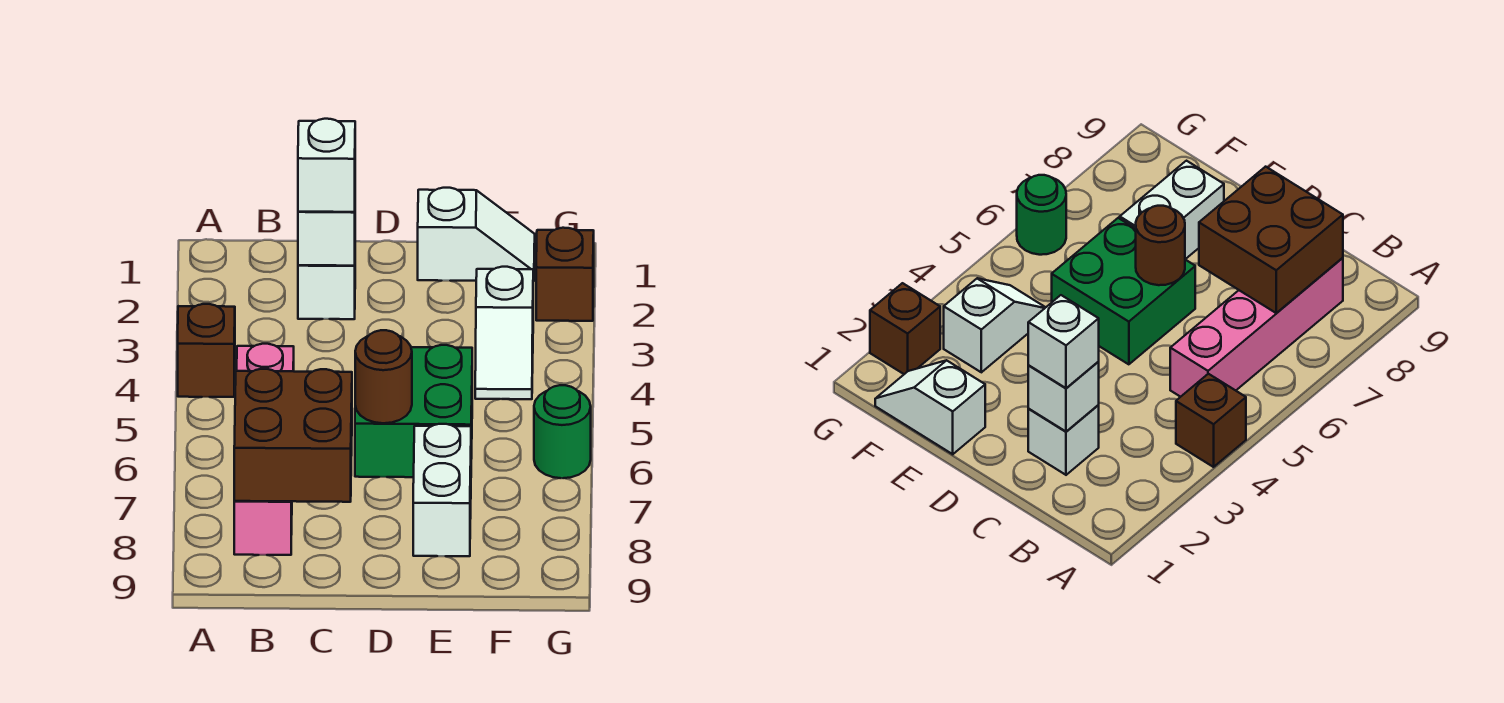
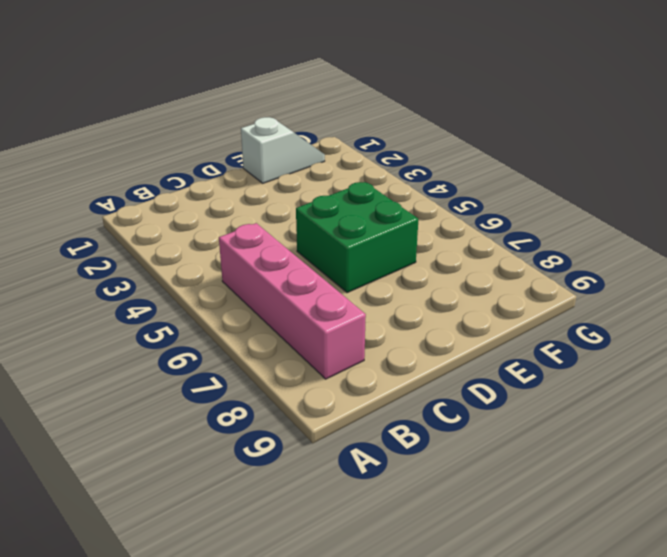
none -> brown 1x1 brick [178,304,235,397]
none -> white 1x1 brick [298,265,355,319]
none -> white 1x2 brick [413,424,471,556]

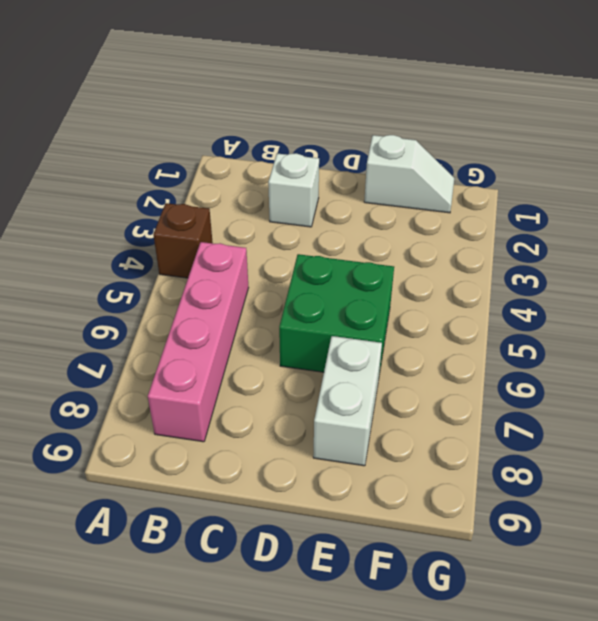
none -> white 1x2 slope [475,267,533,399]
none -> brown 1x1 brick [536,228,594,321]
none -> green 1x1 round brick [534,385,591,478]

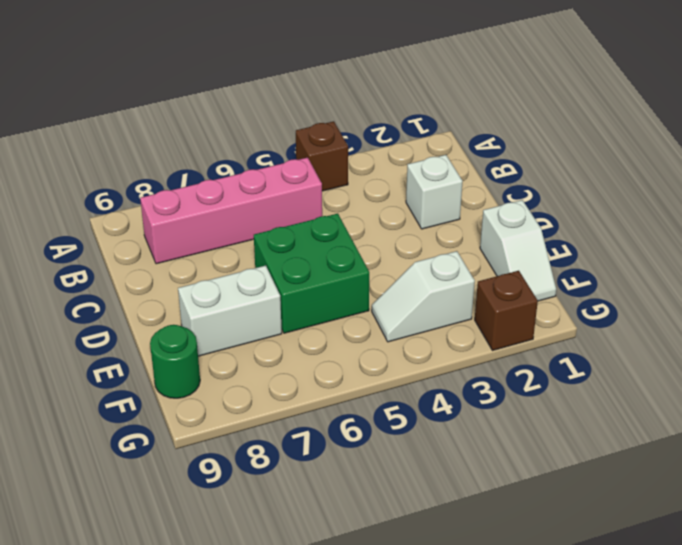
green 1x1 round brick [150,325,200,398] -> green 1x1 round brick moved to [534,385,591,478]
none -> brown 2x2 brick [234,369,352,502]
none -> white 1x1 brick [298,212,355,266]
none -> brown 1x1 round brick [355,330,412,423]

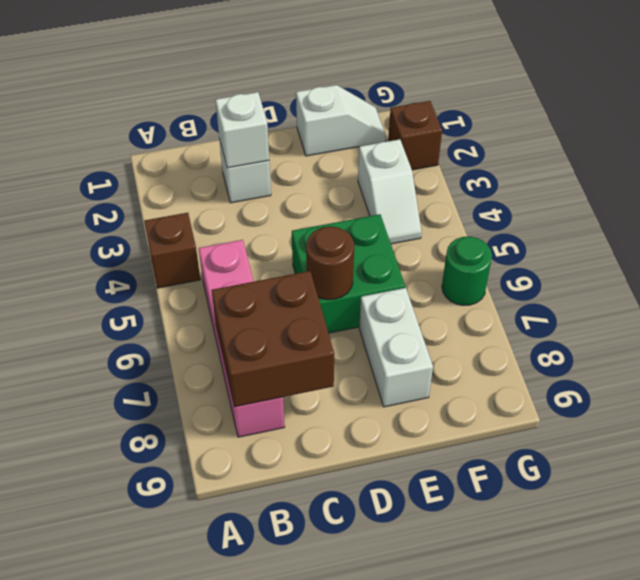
none -> white 1x1 brick [298,119,355,212]

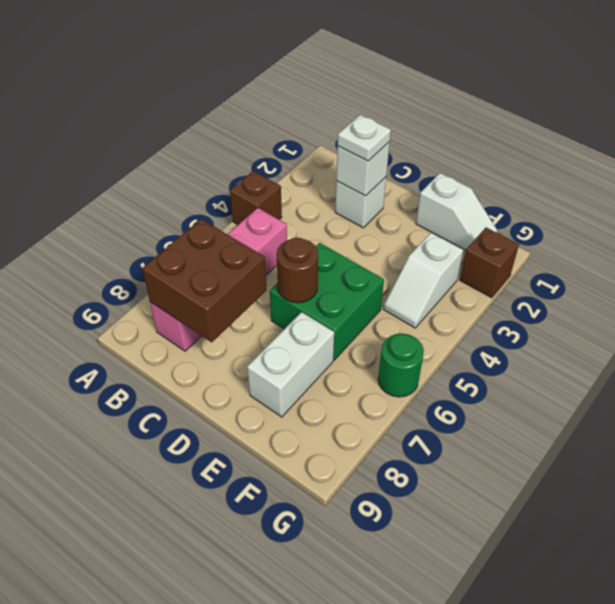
white 1x1 plate [338,115,391,161] -> white 1x1 brick [298,119,355,212]

